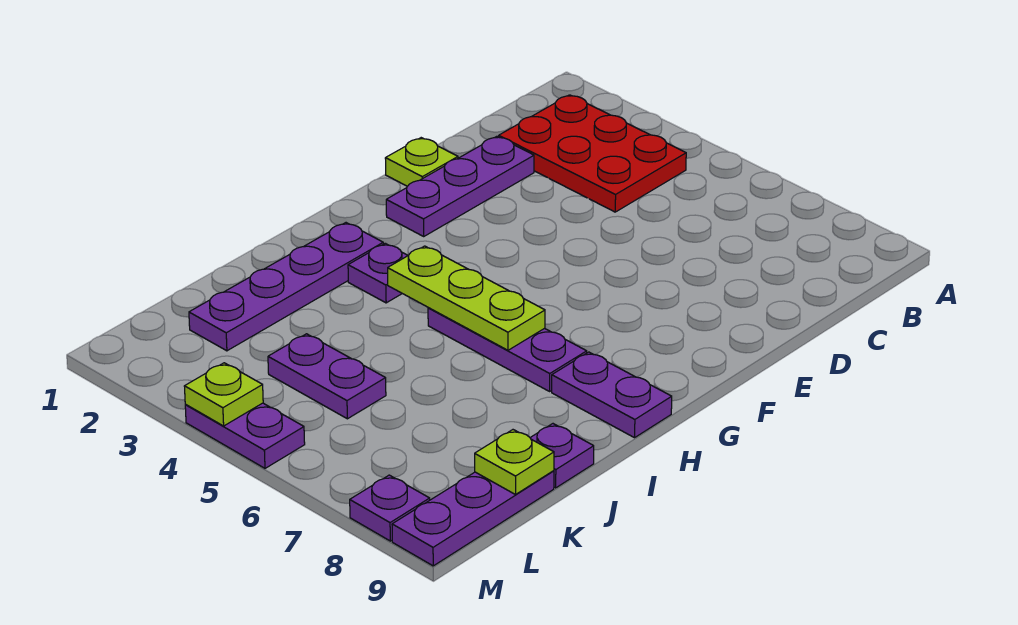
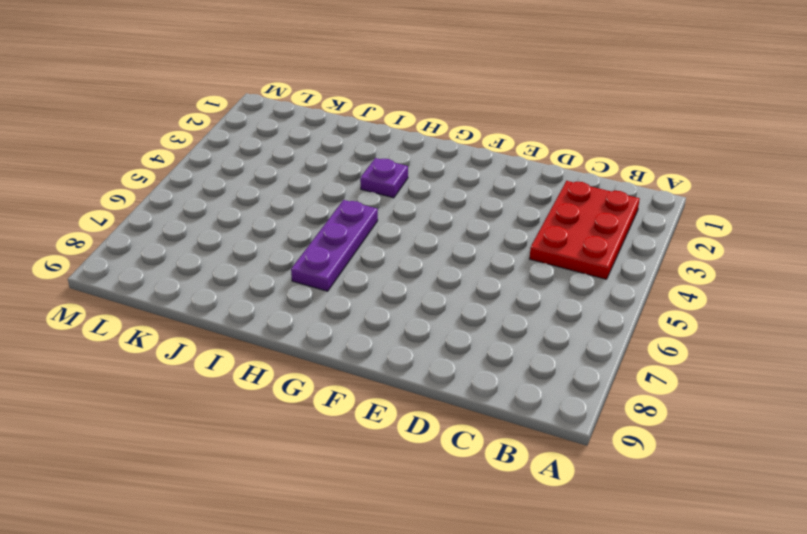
none -> purple 1x3 plate [386,136,534,236]
none -> lime 1x1 plate [385,138,458,186]
none -> purple 1x4 plate [189,223,383,351]

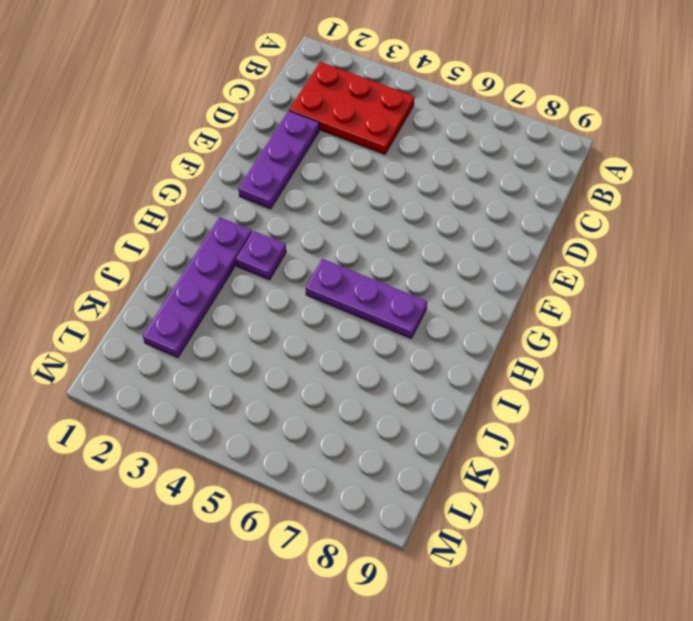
none -> lime 1x1 plate [385,138,458,186]
none -> purple 1x2 plate [552,352,672,438]
none -> purple 1x1 plate [530,424,594,488]

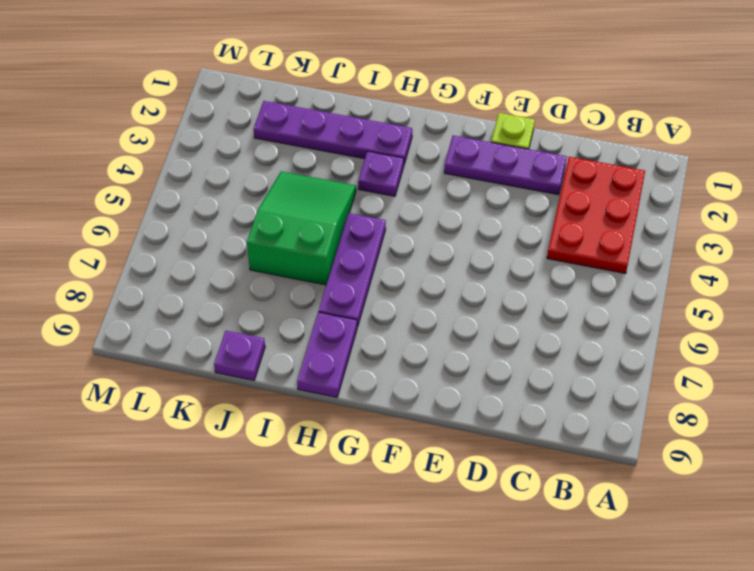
green 2x3 slope [247,171,356,285] -> none
none -> purple 1x2 plate [268,334,386,419]
none -> purple 1x3 plate [392,471,554,566]
none -> purple 1x2 plate [185,403,305,468]

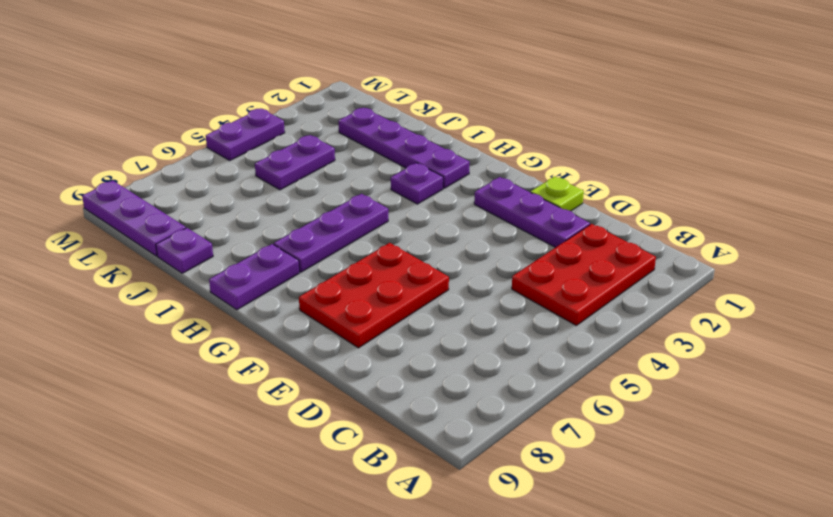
red 2x3 plate [299,243,449,348] -> none
none -> purple 1x1 plate [350,475,430,541]
none -> lime 1x3 plate [388,246,545,350]
none -> lime 1x1 plate [475,430,554,495]

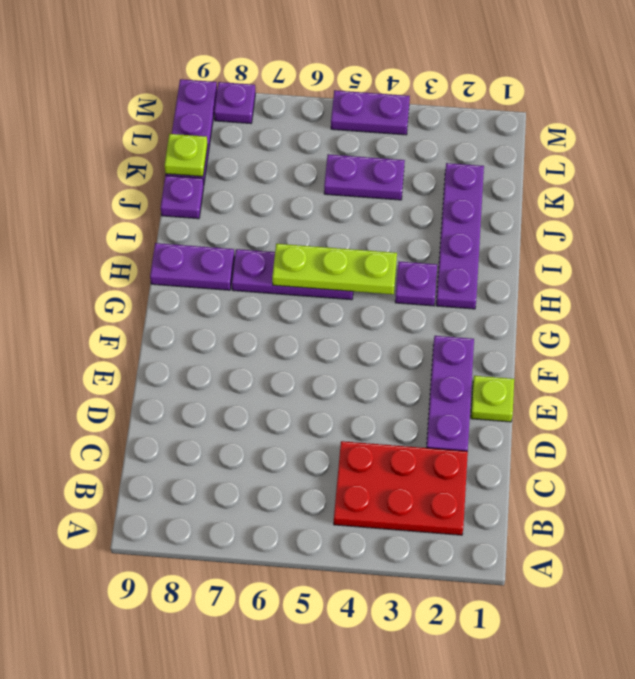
none -> lime 1x1 plate [184,363,263,426]

